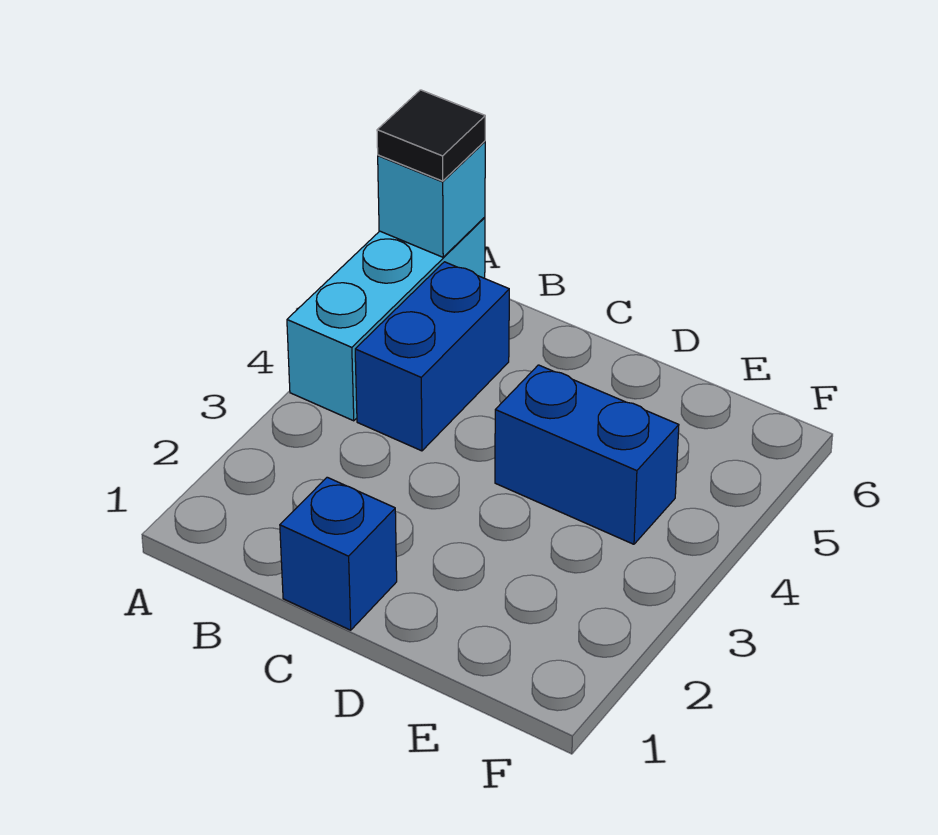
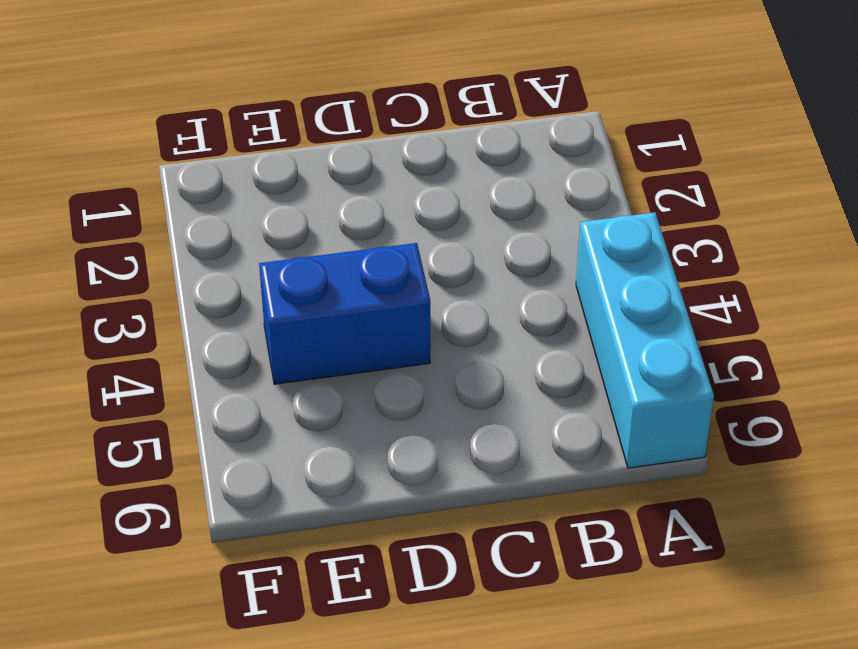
none -> blue 1x2 brick [355,262,509,451]
none -> blue 1x1 brick [280,477,397,630]

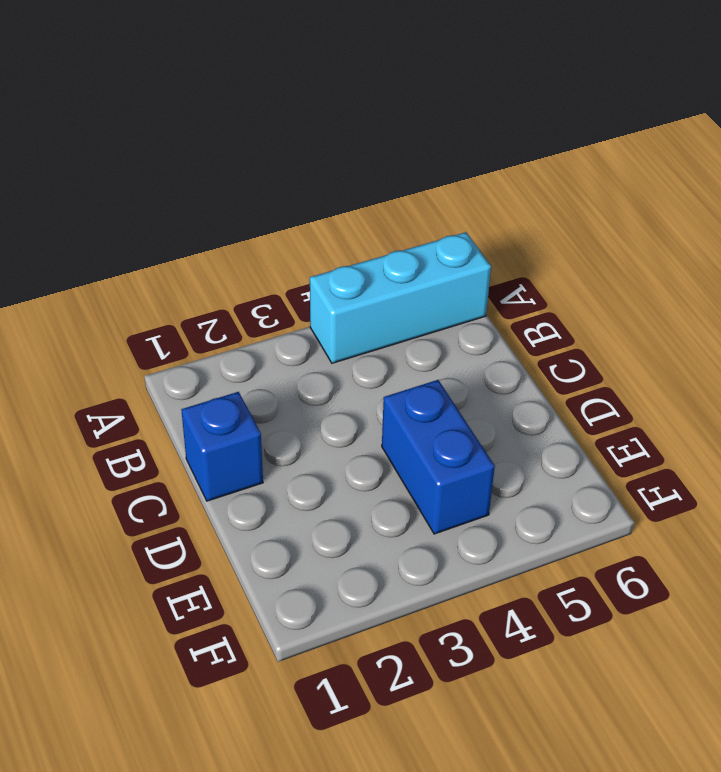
none -> blue 1x2 brick [355,262,509,451]
none -> cyan 1x1 brick [378,141,485,257]

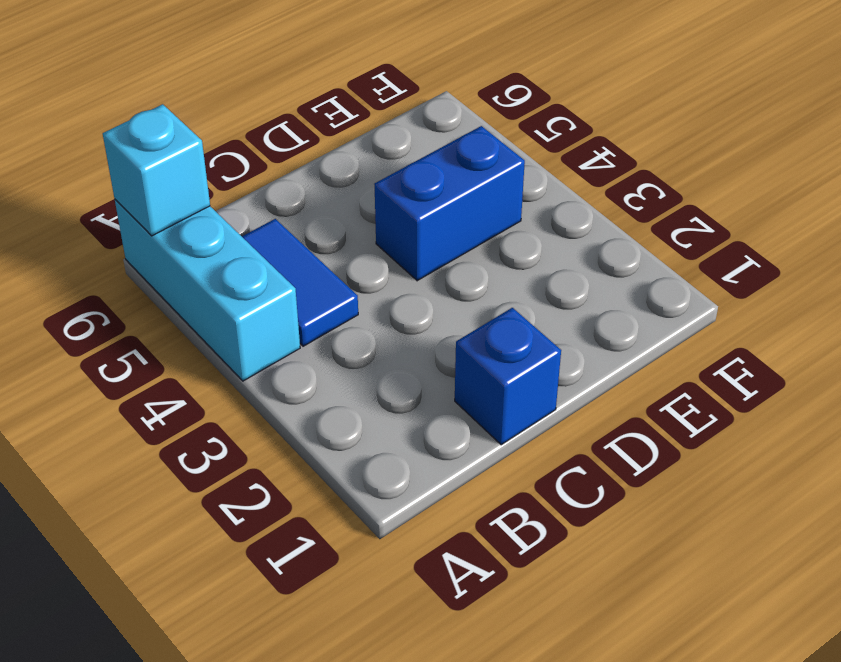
blue 1x2 tile [242,219,358,346] -> blue 1x2 brick [355,262,509,451]
none -> black 1x1 tile [377,90,485,181]

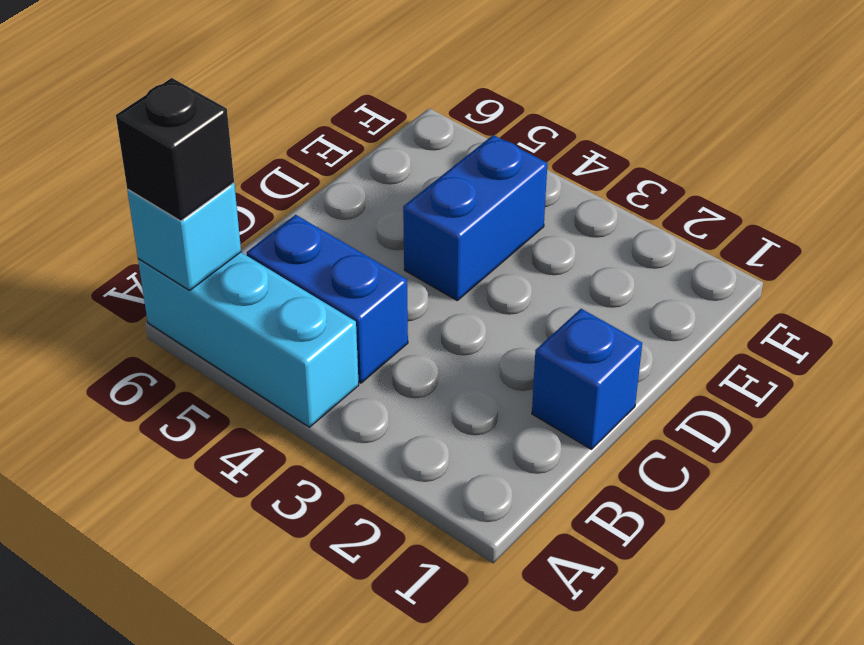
black 1x1 brick [116,78,234,221] -> black 1x1 tile [377,90,485,181]

